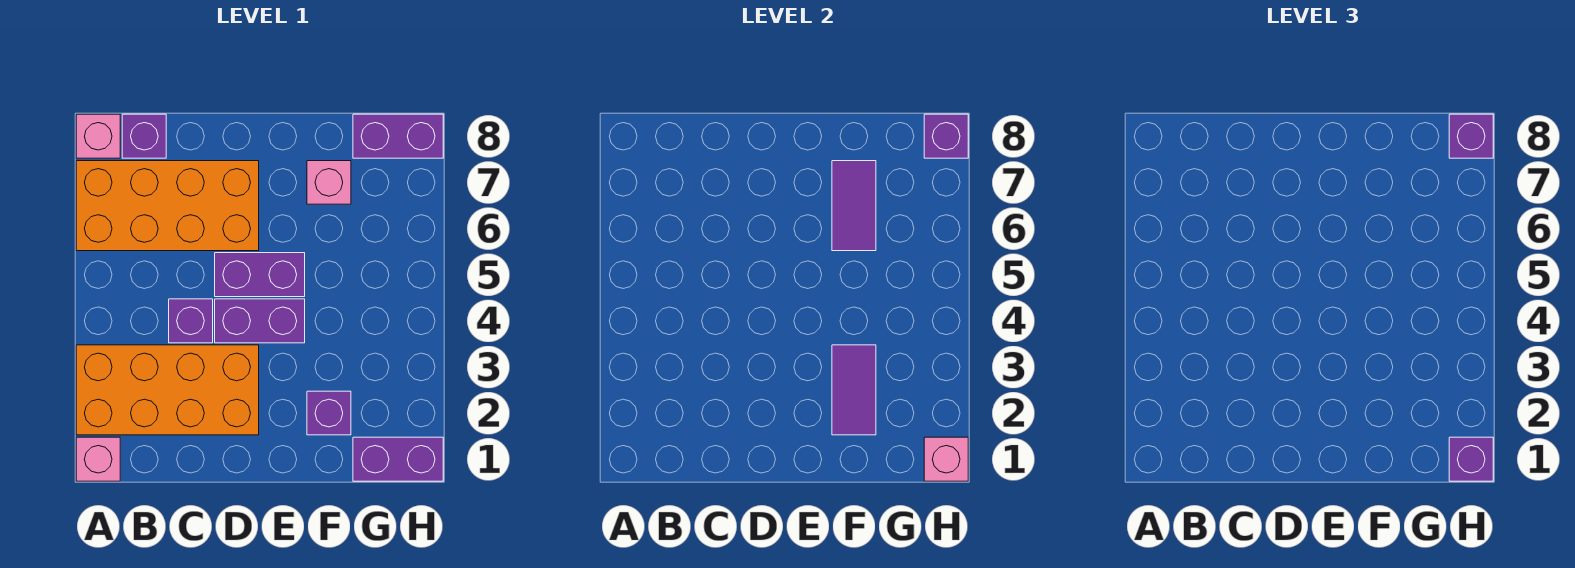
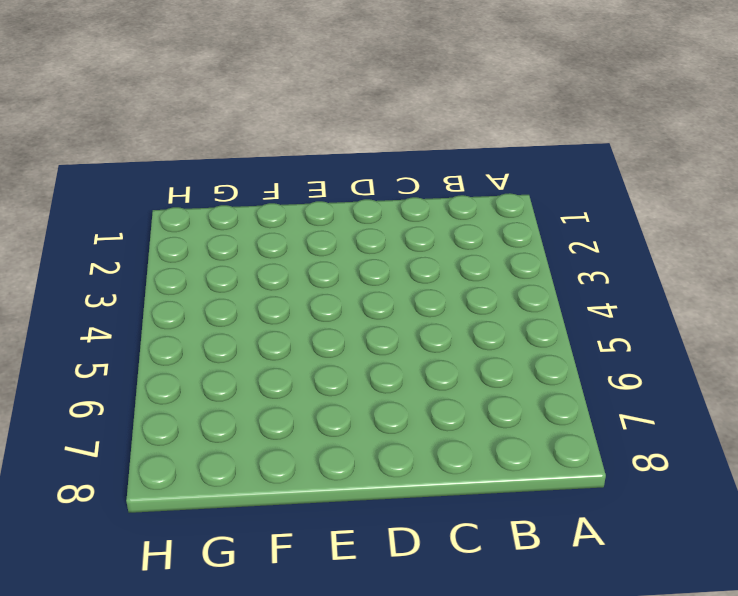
none -> pink 1x1 brick [76,437,120,481]
none -> orange 2x4 brick [76,345,259,435]
none -> orange 2x4 brick [76,161,259,251]

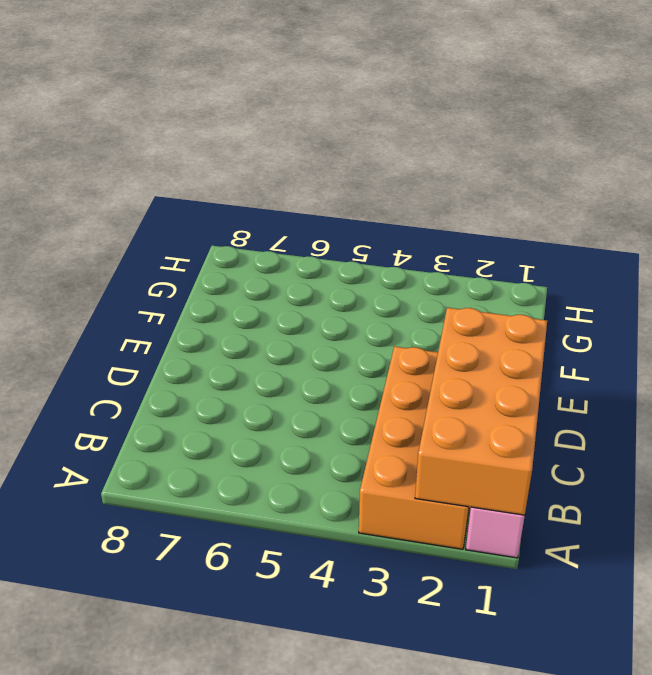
orange 2x4 brick [415,308,547,515] -> orange 2x4 brick moved to [76,161,259,251]
none -> pink 1x1 brick [76,114,120,158]
none -> purple 1x1 brick [122,114,166,158]
none -> purple 1x1 brick [169,299,213,343]

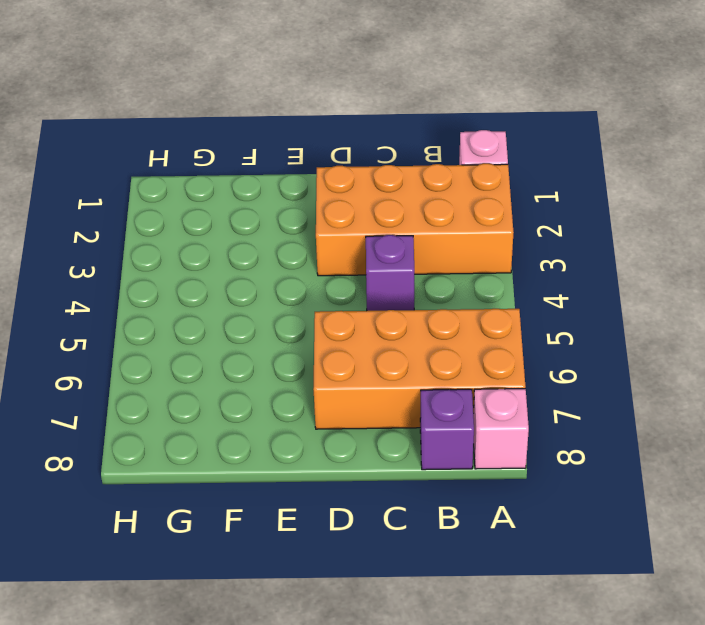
none -> purple 1x2 brick [215,299,305,343]
none -> purple 1x2 brick [215,253,305,297]
none -> purple 1x1 brick [307,391,351,435]

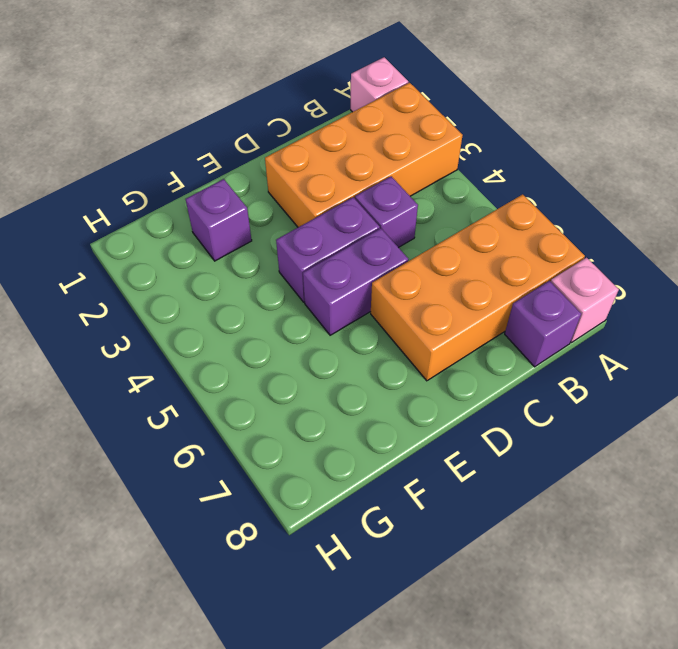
none -> pink 1x1 brick [307,161,351,204]
none -> purple 1x2 brick [353,437,443,481]
none -> purple 1x2 brick [353,114,443,158]

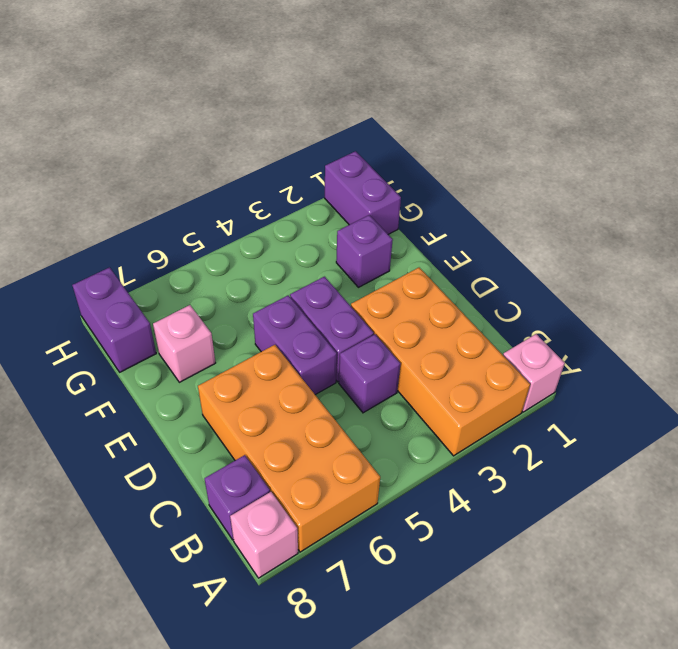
none -> purple 1x2 tile [832,345,876,435]
none -> purple 1x2 tile [832,161,876,251]
none -> pink 1x1 brick [924,437,968,481]

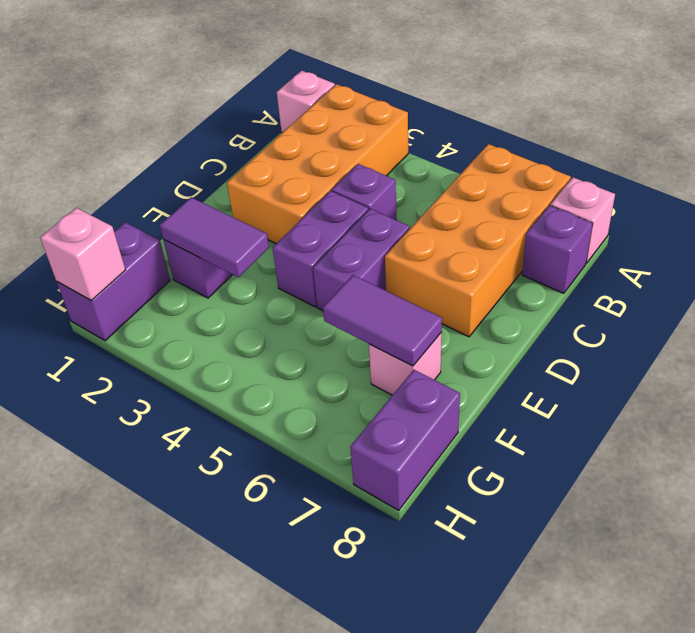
none -> purple 1x1 brick [924,114,968,158]
none -> purple 1x1 brick [1449,437,1493,481]
none -> purple 1x1 brick [1449,114,1493,158]

